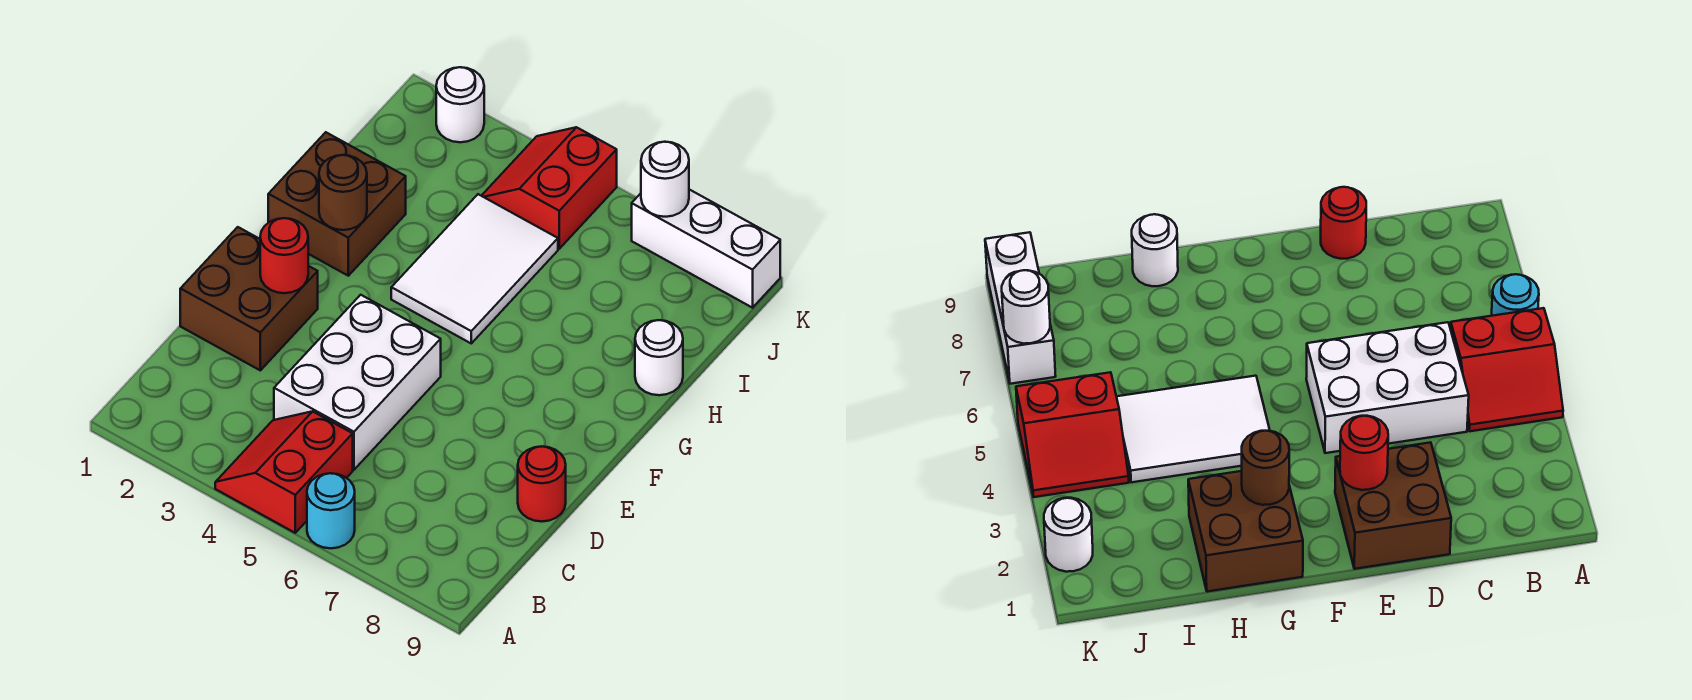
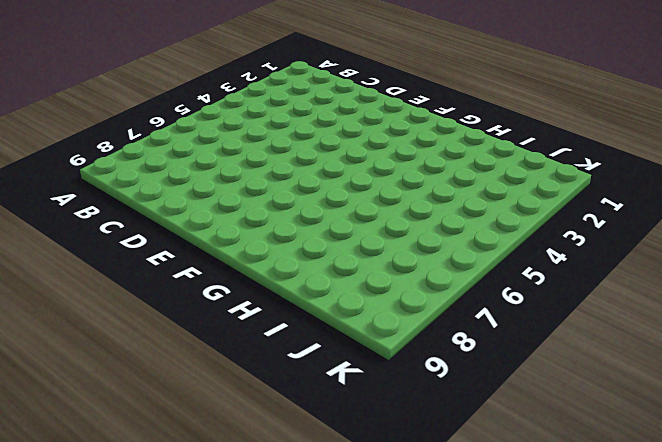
none -> red 2x2 slope [215,411,353,533]
none -> cyan 1x1 round brick [307,473,355,548]
none -> white 2x3 brick [274,295,441,470]

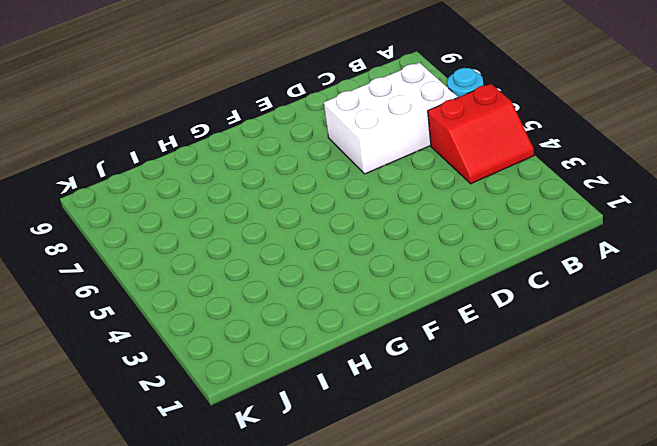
white 2x3 brick [324,63,458,174] -> white 2x3 brick moved to [274,295,441,470]
none -> brown 2x2 brick [180,227,318,370]
none -> red 1x1 round brick [518,446,566,522]
none -> brown 2x2 brick [268,132,406,276]

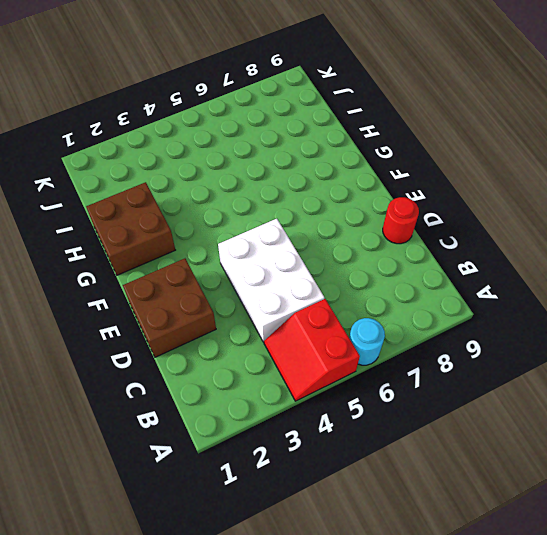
none -> white 2x3 tile [391,194,558,343]
none -> white 1x1 round brick [635,320,683,395]
none -> red 2x2 slope [482,127,617,249]

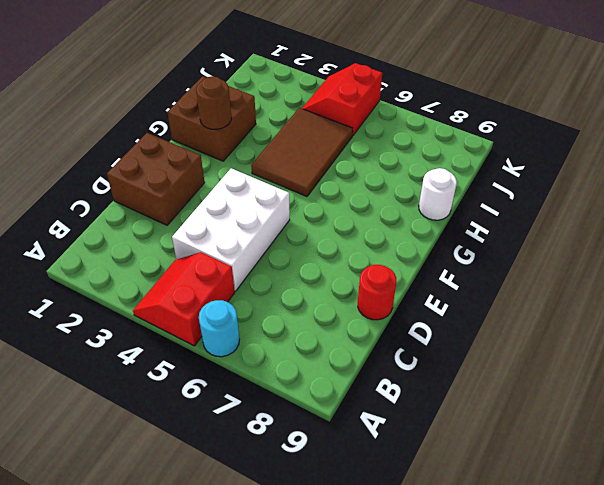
brown 2x3 tile [251,108,353,197] -> white 2x3 tile [391,194,558,343]
none -> white 1x1 round brick [436,67,484,142]
none -> white 1x3 brick [632,189,780,308]
none -> red 1x1 round brick [260,218,308,293]

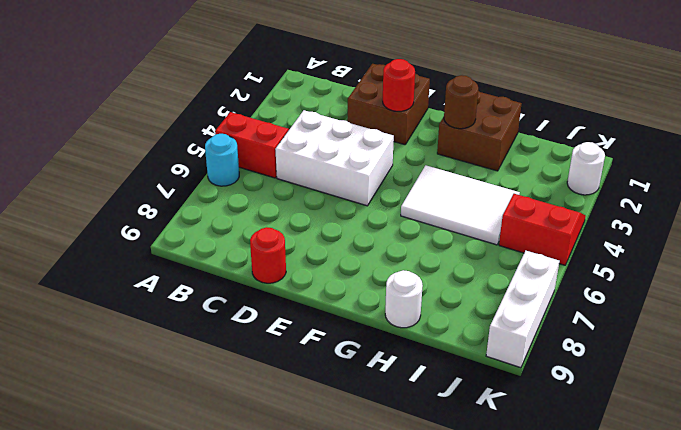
none -> white 1x1 round brick [641,142,689,217]

